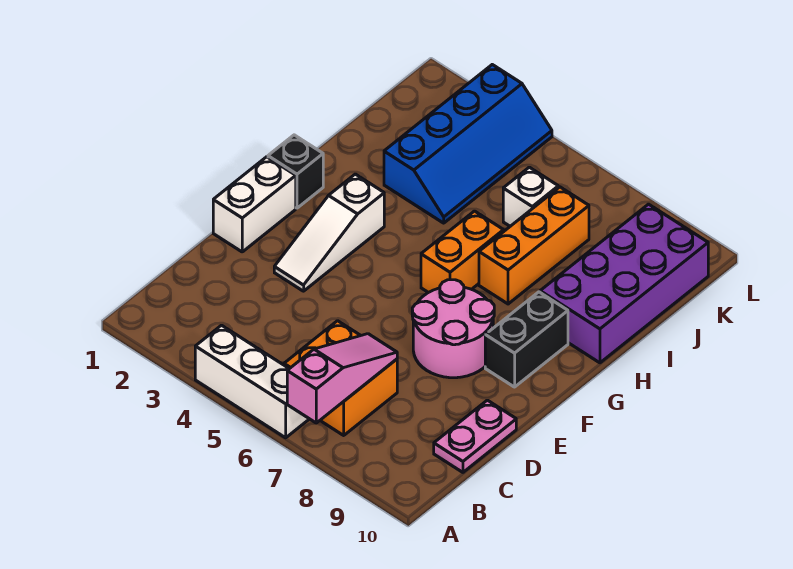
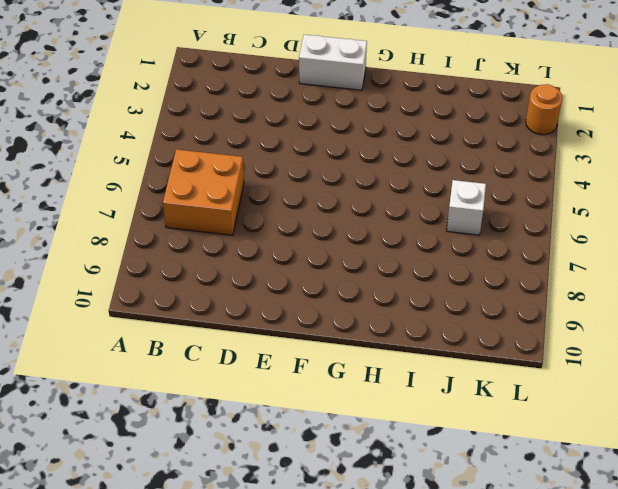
orange 1x1 round brick [526,84,562,135] -> none
none -> white 1x3 brick [195,325,309,438]
none -> pink 1x2 plate [434,400,516,472]
none -> white 1x3 slope [274,174,384,291]

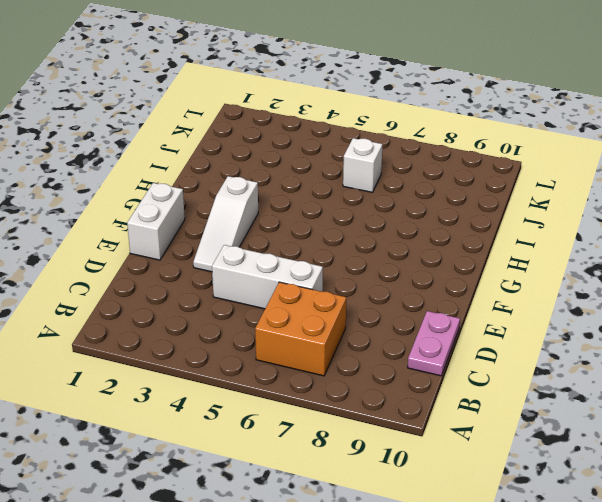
white 1x3 brick [212,245,323,309] -> white 1x3 brick moved to [195,325,309,438]
none -> pink 2x2 round brick [412,280,494,378]
none -> black 1x2 brick [485,292,568,387]
none -> black 1x1 brick [268,135,323,208]

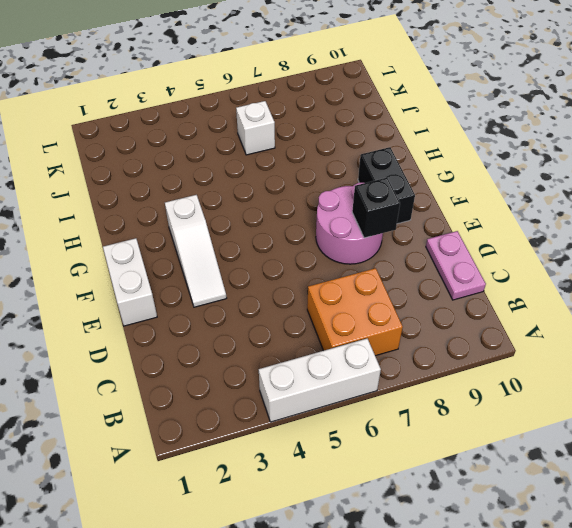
black 1x1 brick [352,178,400,238] -> black 1x1 brick moved to [268,135,323,208]
none -> orange 1x2 brick [421,211,504,293]
none -> orange 1x3 brick [479,187,589,304]
none -> purple 2x4 brick [540,204,708,363]

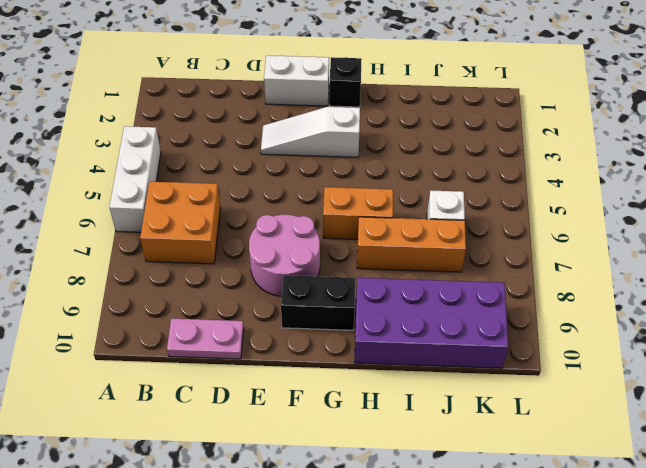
none -> blue 2x4 slope [384,65,552,223]
none -> pink 1x3 slope [287,334,397,423]

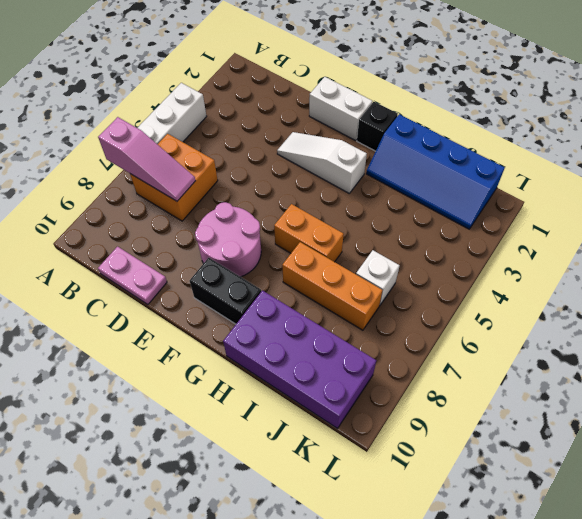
blue 2x4 slope [366,114,505,229] -> blue 2x4 slope moved to [384,65,552,223]

